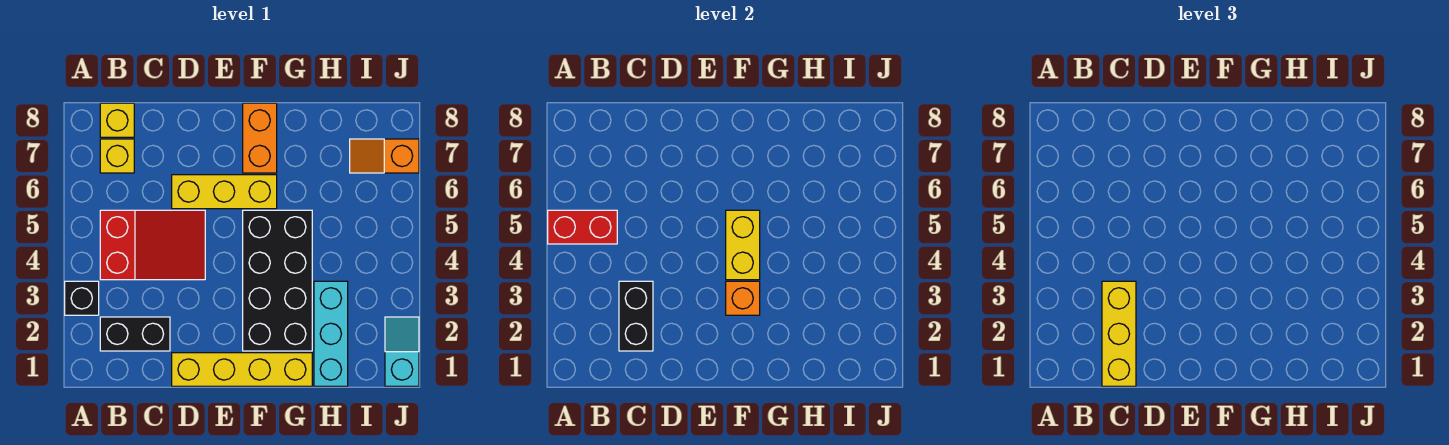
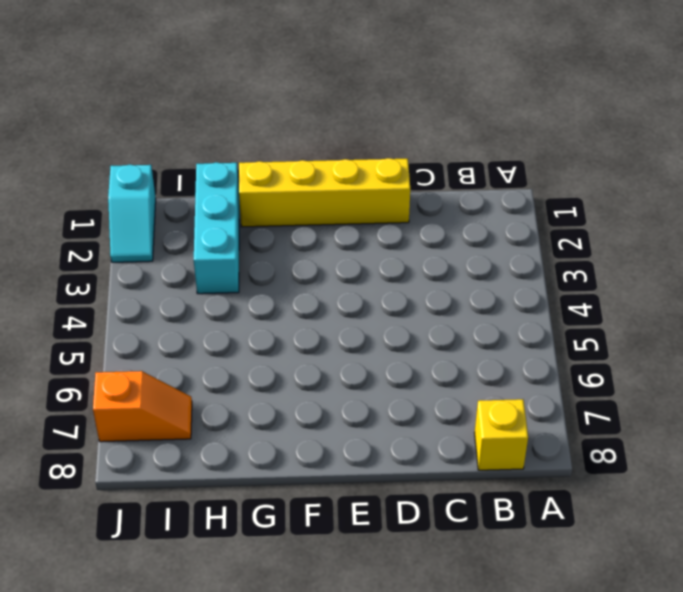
none -> black 1x1 brick [65,281,99,315]
none -> black 1x2 brick [100,317,170,351]
none -> red 2x3 slope [100,210,205,280]

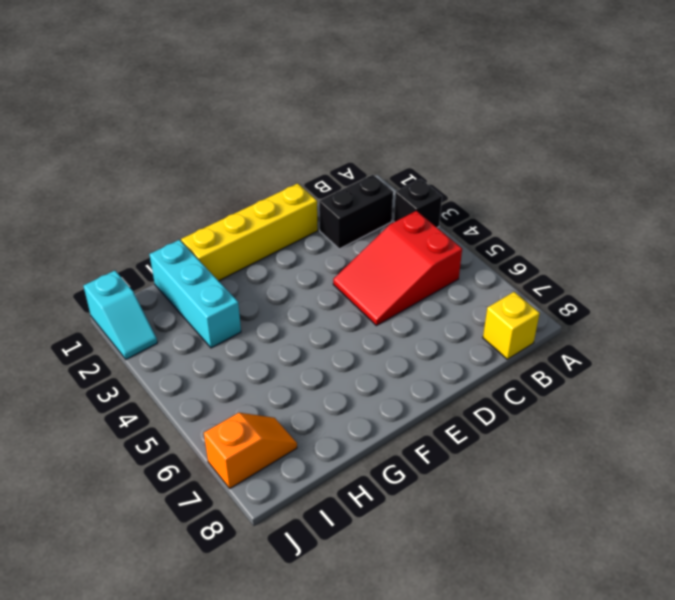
none -> yellow 1x1 brick [100,139,134,173]
none -> yellow 1x3 brick [172,175,277,209]
none -> black 2x4 brick [243,210,312,351]

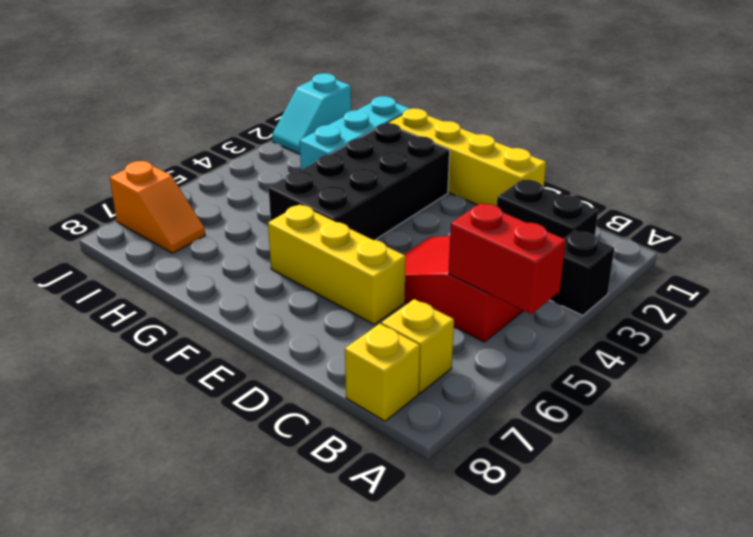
none -> orange 1x2 brick [243,103,277,173]
none -> black 1x2 brick [619,281,653,351]
none -> orange 1x1 brick [726,281,760,315]

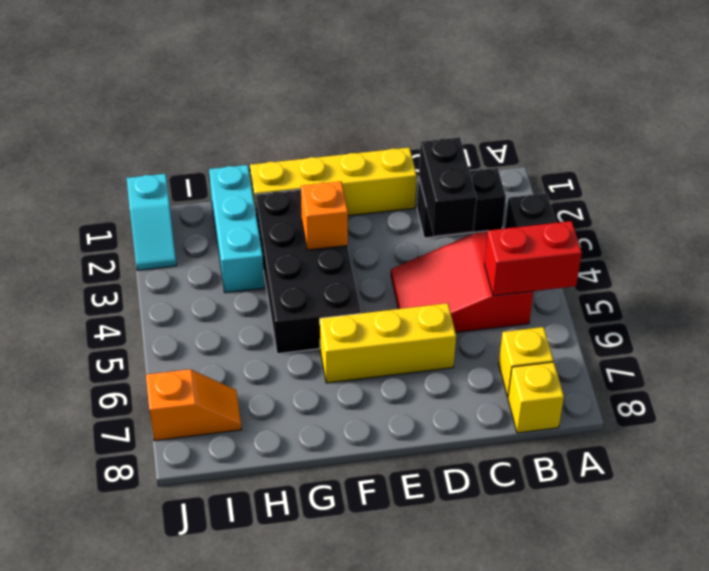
none -> orange 1x2 brick [243,103,277,173]
none -> yellow 1x2 brick [726,210,760,280]
none -> yellow 1x3 brick [1102,281,1136,386]

